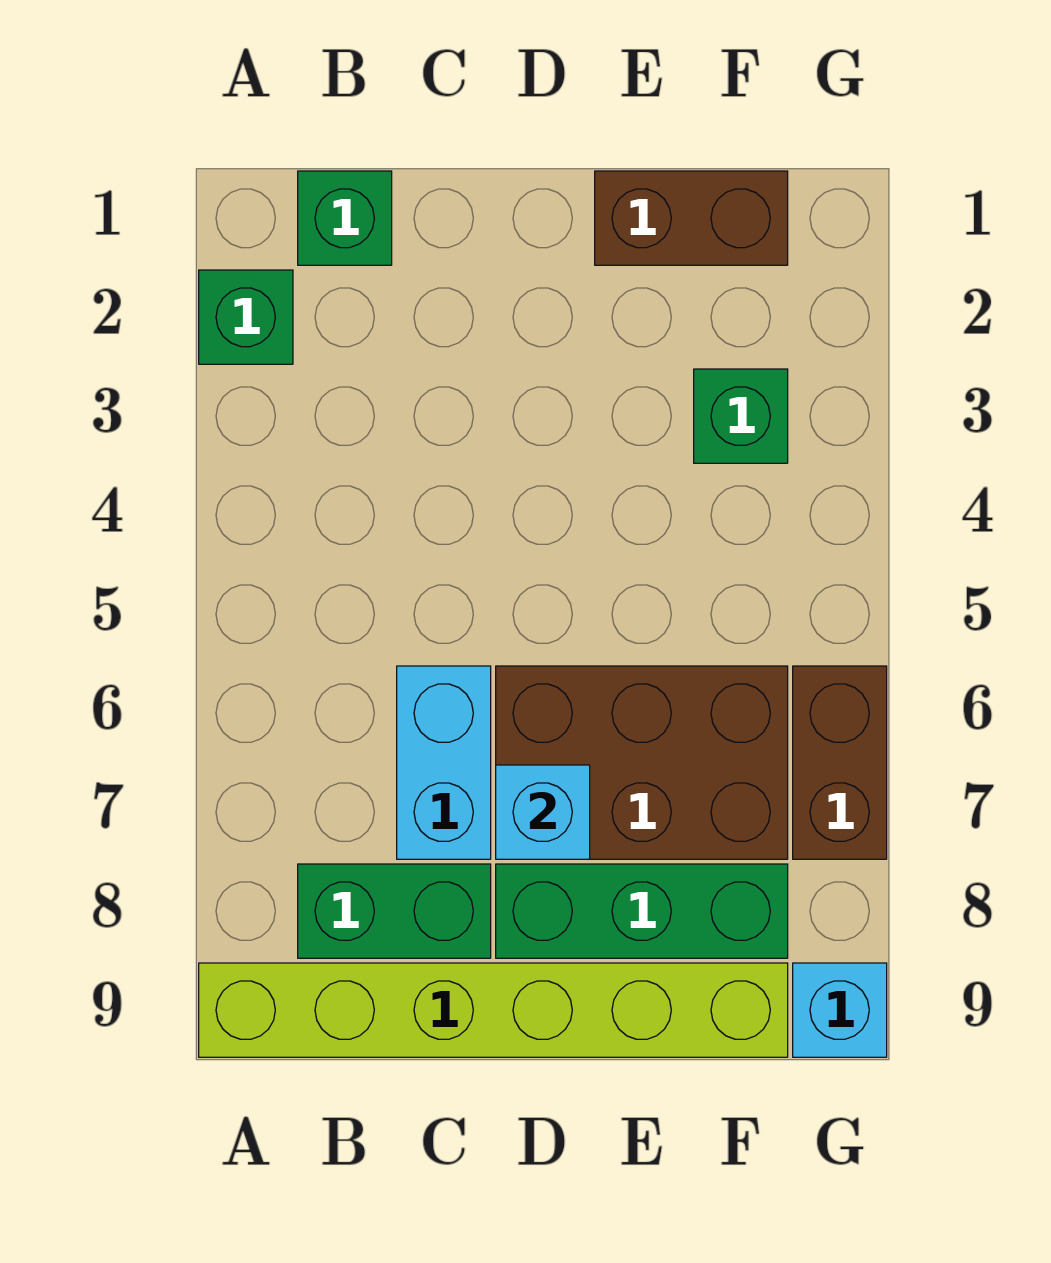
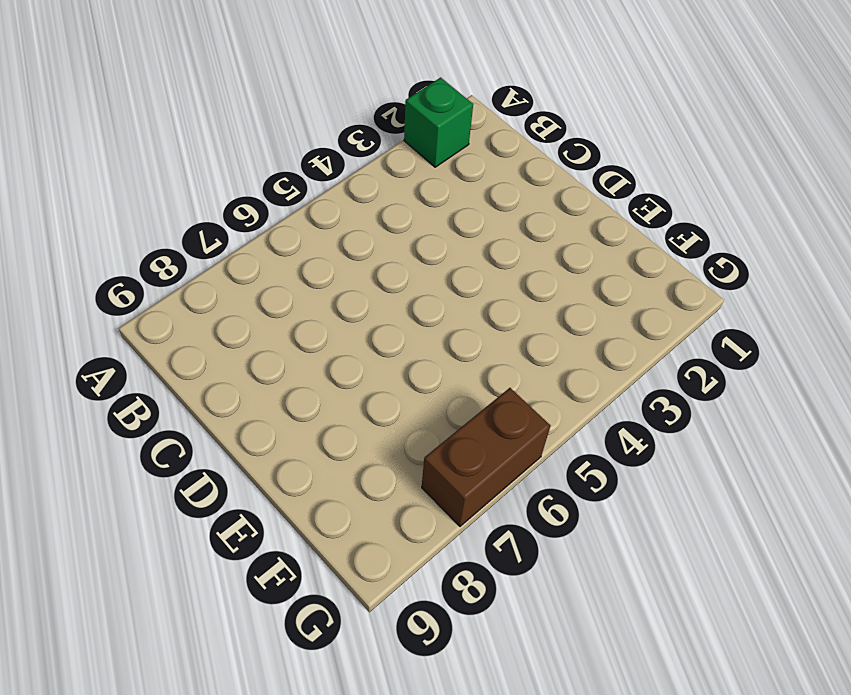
none -> lime 1x6 brick [199,963,788,1057]
none -> green 1x1 brick [298,171,392,265]
none -> green 1x2 brick [298,864,491,958]

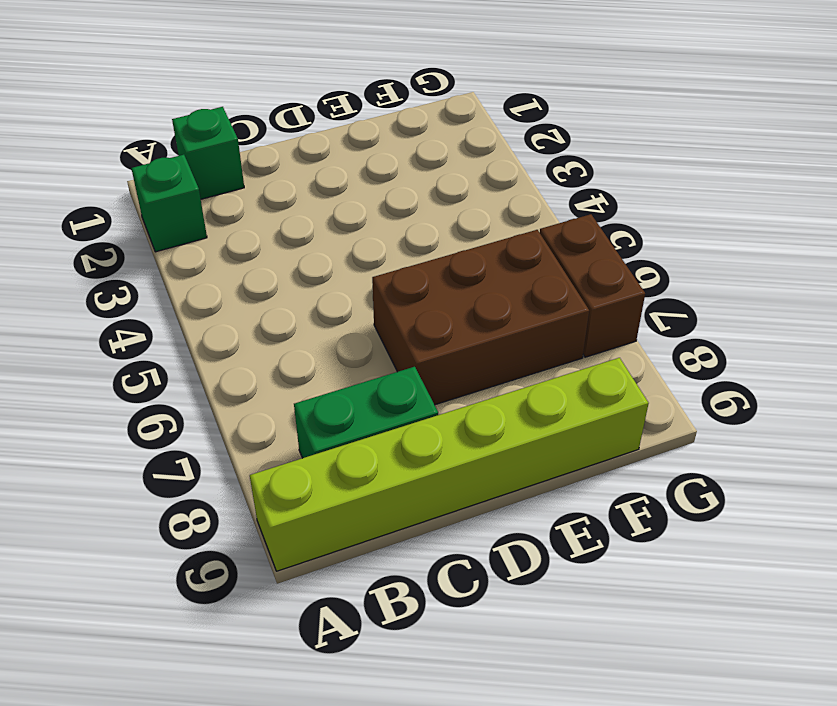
none -> cyan 1x2 brick [397,666,491,859]
none -> green 1x3 brick [496,864,788,958]
none -> brown 1x2 brick [595,171,788,265]

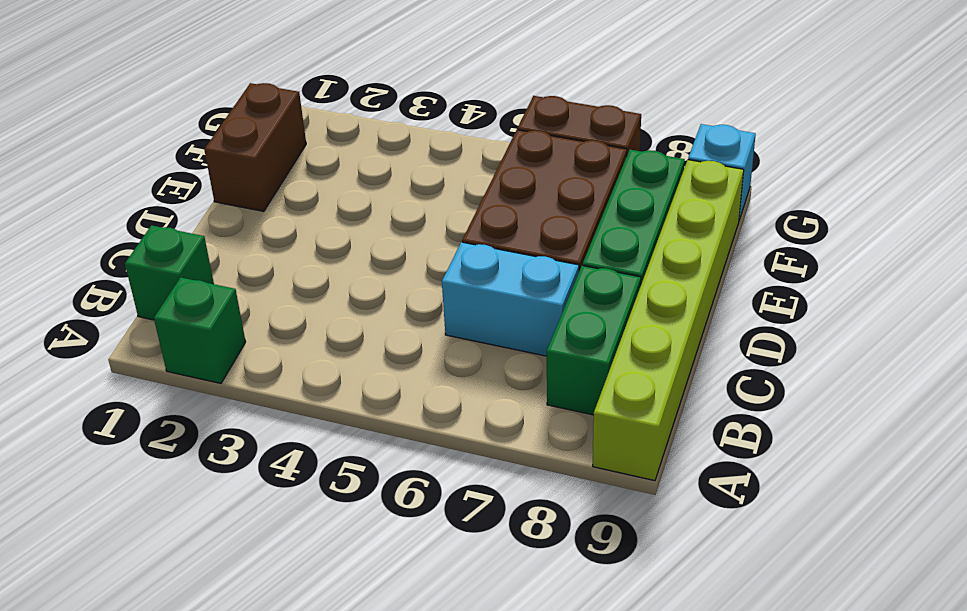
none -> green 1x1 brick [694,369,788,463]
none -> cyan 1x1 brick [496,765,590,859]

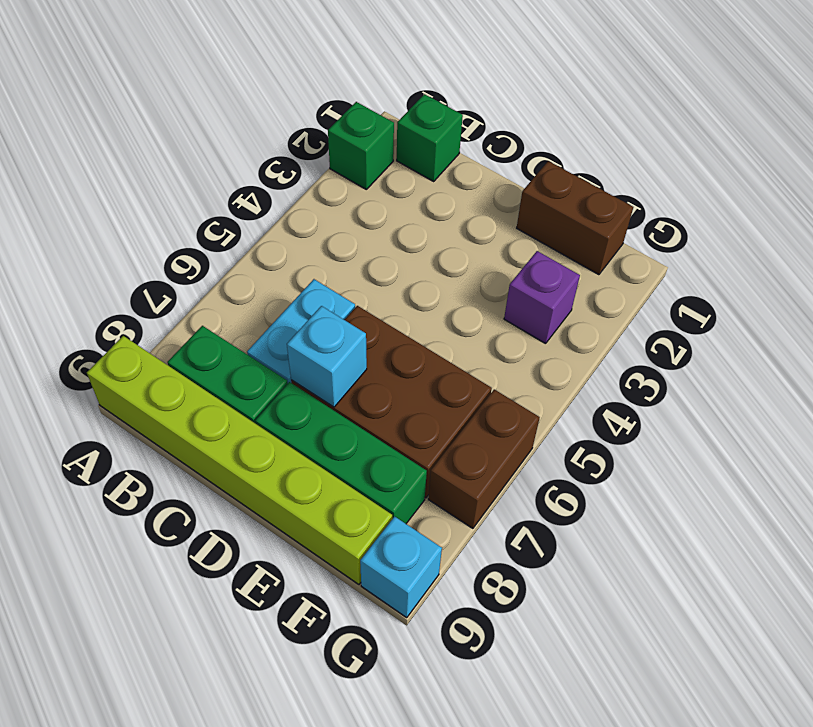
purple 1x1 brick [504,251,580,344] -> green 1x1 brick [694,369,788,463]

